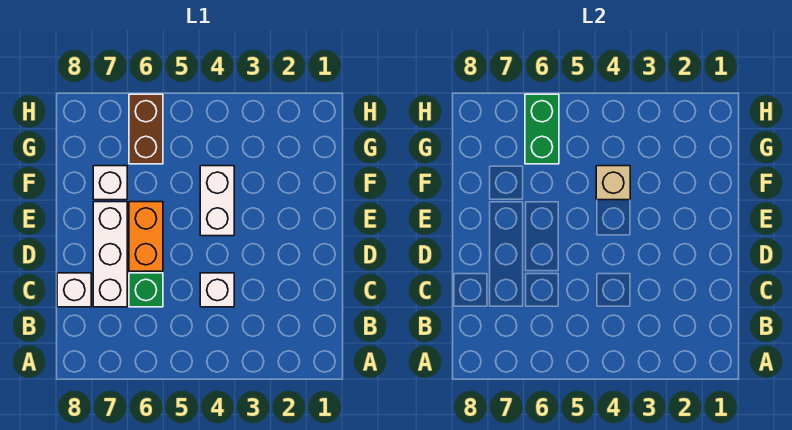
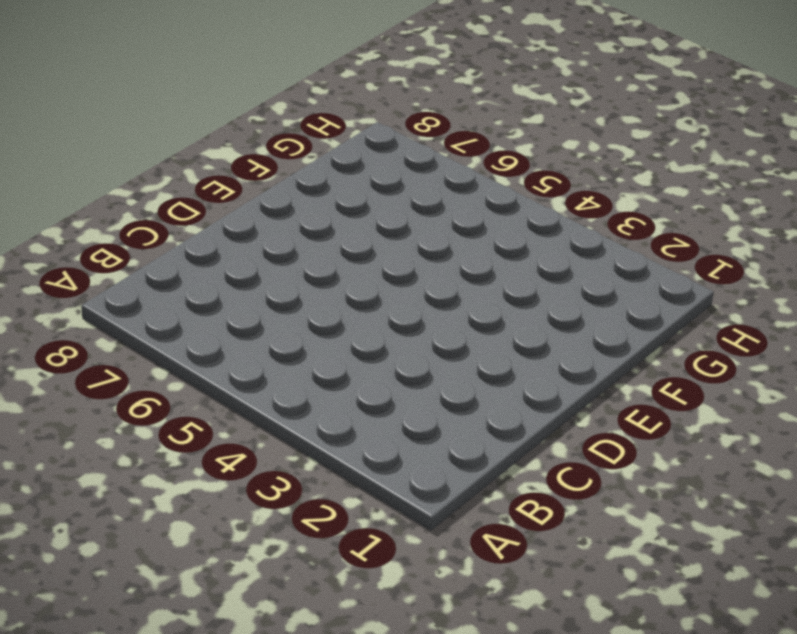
none -> white 1x1 brick [200,273,234,307]
none -> green 1x1 brick [129,273,163,307]

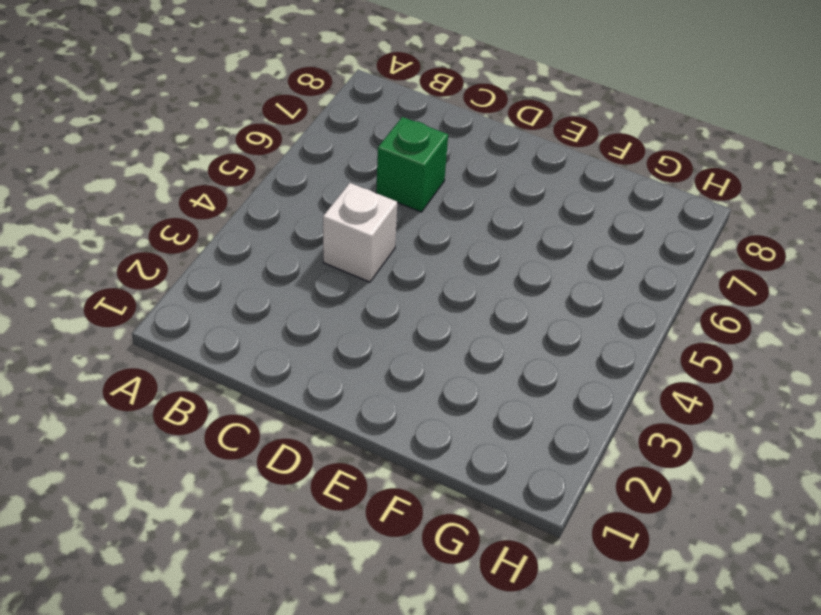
none -> white 1x3 brick [93,202,127,307]
none -> white 1x1 brick [57,273,91,307]

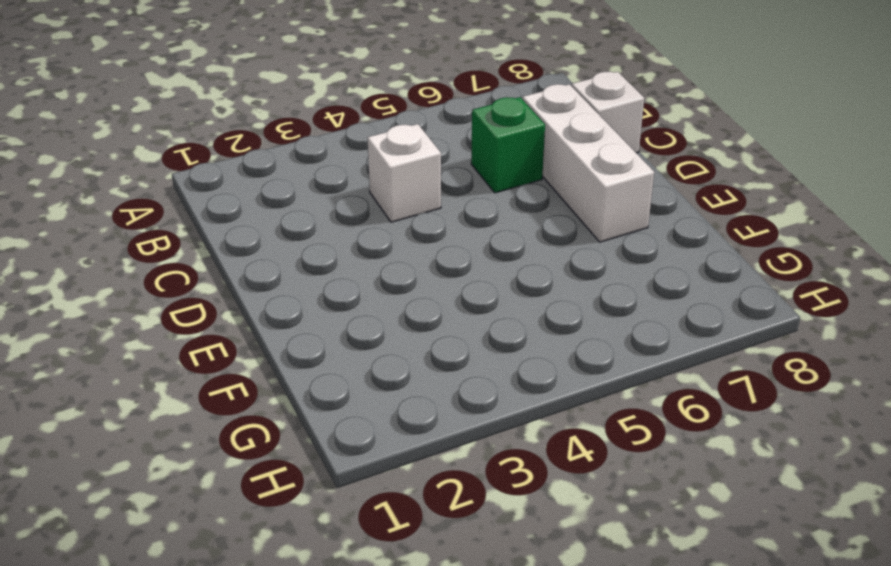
none -> orange 1x2 brick [129,202,163,271]
none -> white 1x2 brick [200,166,234,236]

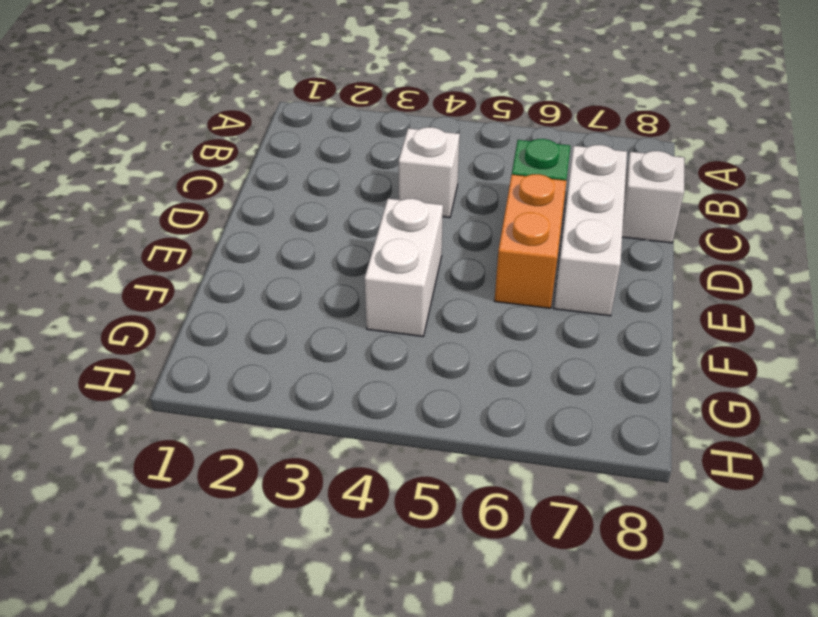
none -> white 1x1 brick [93,166,127,200]
none -> brown 1x2 brick [129,94,163,164]

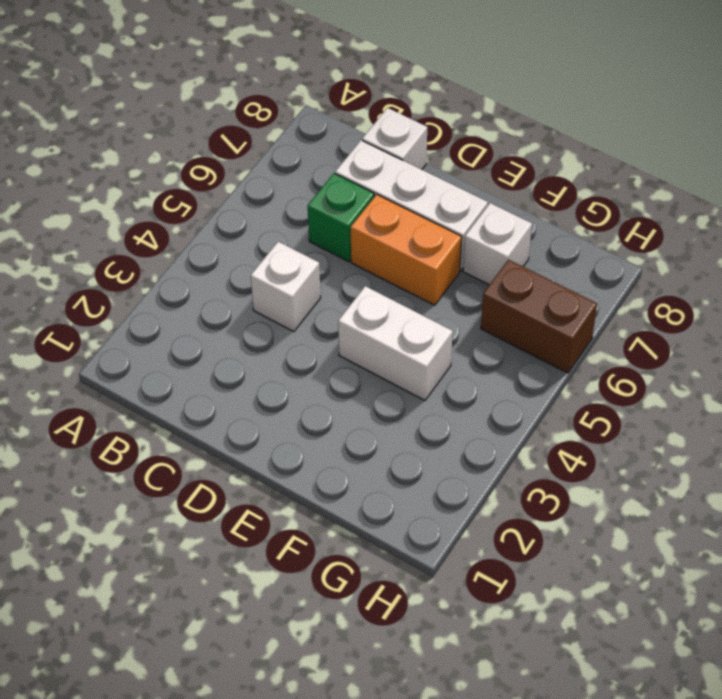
none -> tan 1x1 brick [596,166,630,200]
none -> green 1x2 brick [525,94,559,164]

